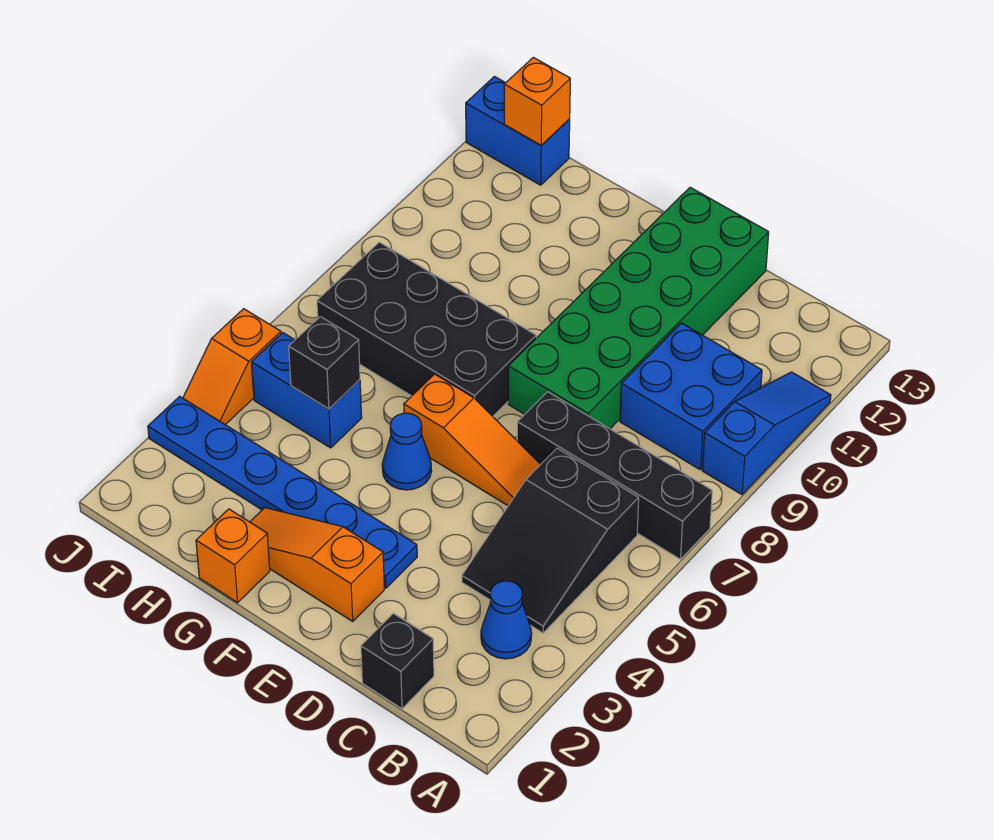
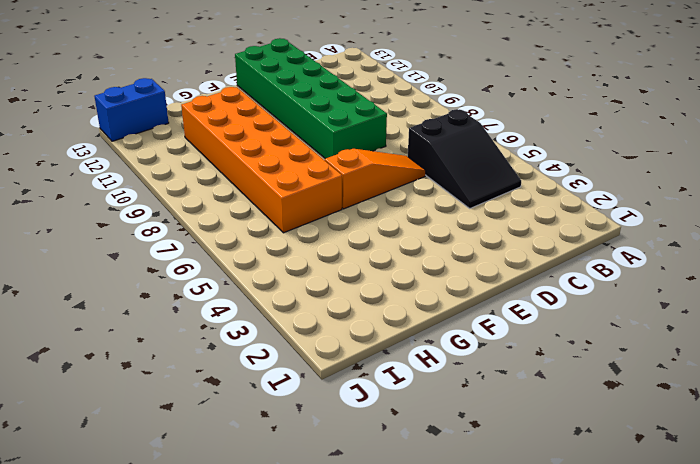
orange 2x6 brick [181,87,342,233] -> black 2x4 brick [317,242,536,416]
none -> black 1x4 brick [517,392,712,559]
none -> blue 1x3 slope [702,372,831,495]
none -> blue 1x1 cone [481,581,532,659]

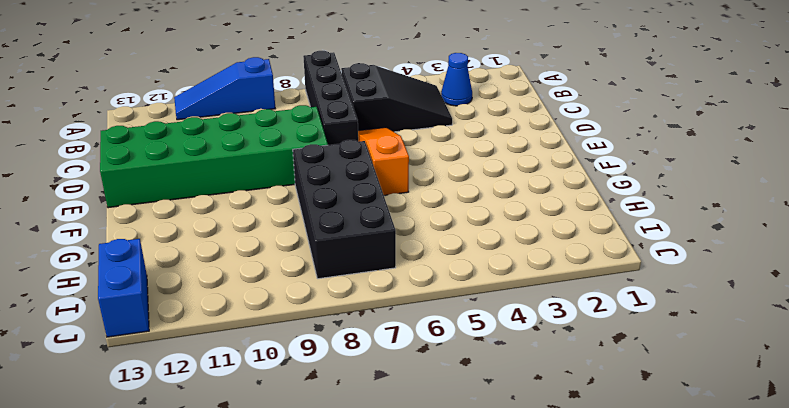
none -> blue 2x2 brick [620,323,762,469]
none -> black 1x1 brick [361,613,434,709]
none -> orange 1x3 slope [250,508,384,621]

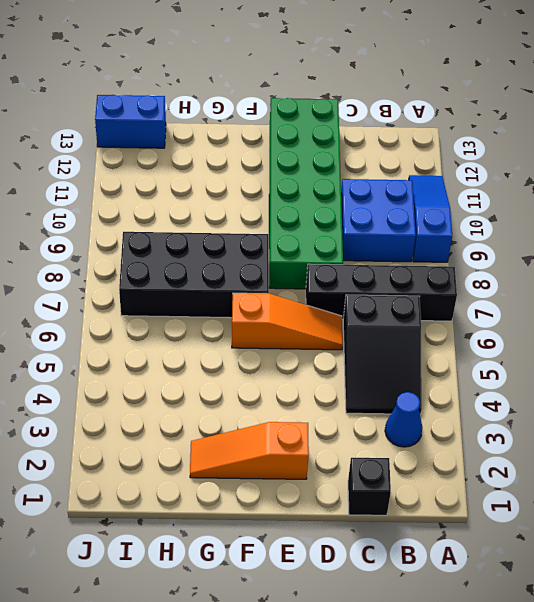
none -> blue 1x6 plate [148,396,417,588]
none -> blue 1x1 cone [382,413,432,490]
none -> orange 1x1 brick [196,509,270,603]

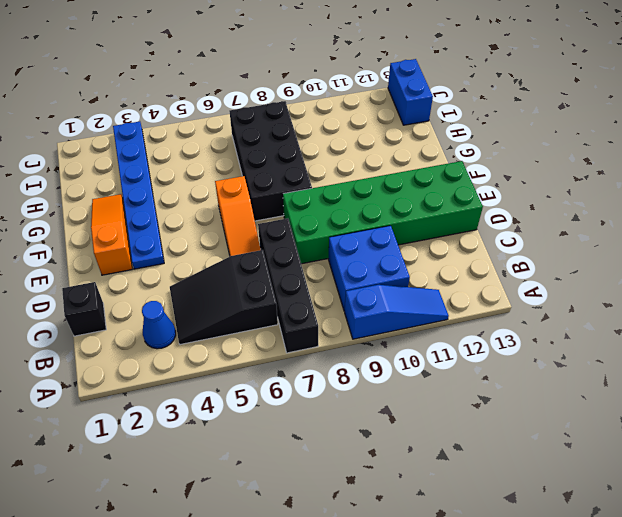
none -> blue 1x1 cone [382,413,432,490]
none -> orange 1x1 brick [196,509,270,603]
none -> blue 1x2 brick [252,333,362,448]

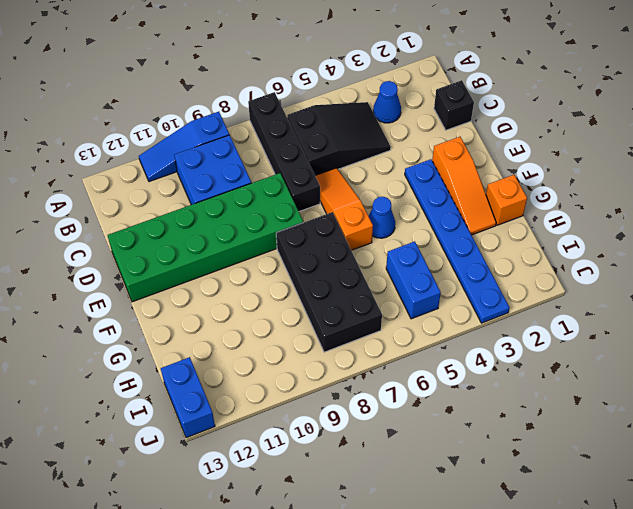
none -> orange 1x2 slope [183,309,281,425]
none -> black 1x1 brick [289,317,360,409]
none -> orange 1x1 brick [504,57,570,145]

